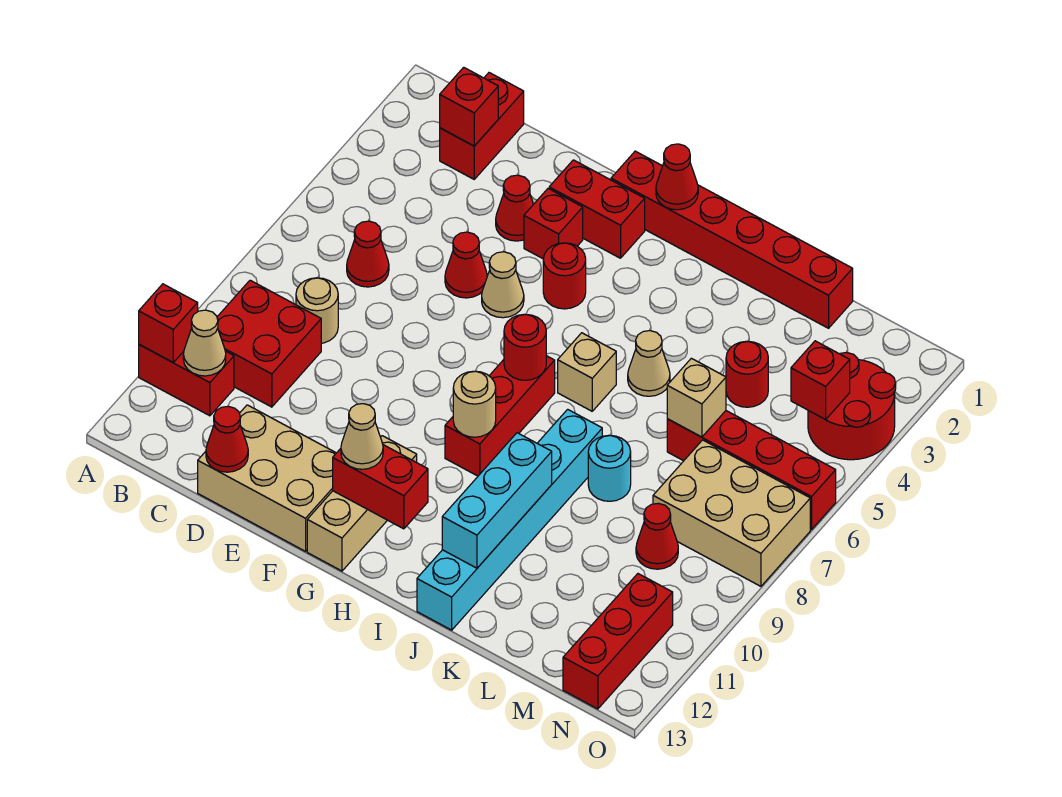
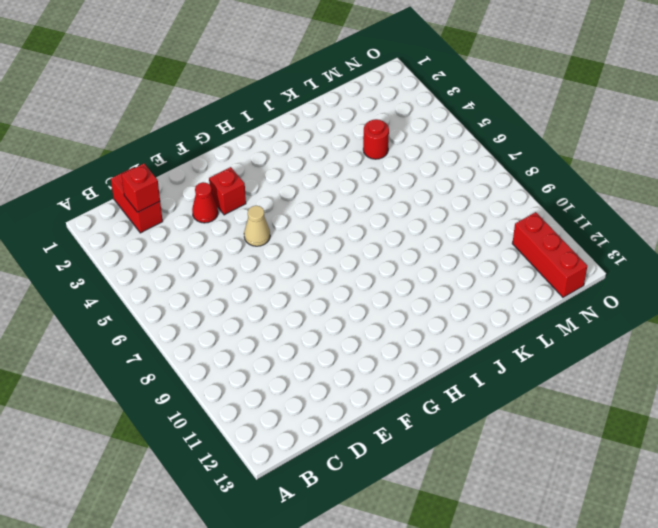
none -> red 1x2 brick [139,345,234,416]
none -> red 2x2 brick [217,280,321,407]
none -> red 1x1 cone [347,221,389,287]
none -> tan 1x1 round brick [296,278,338,343]

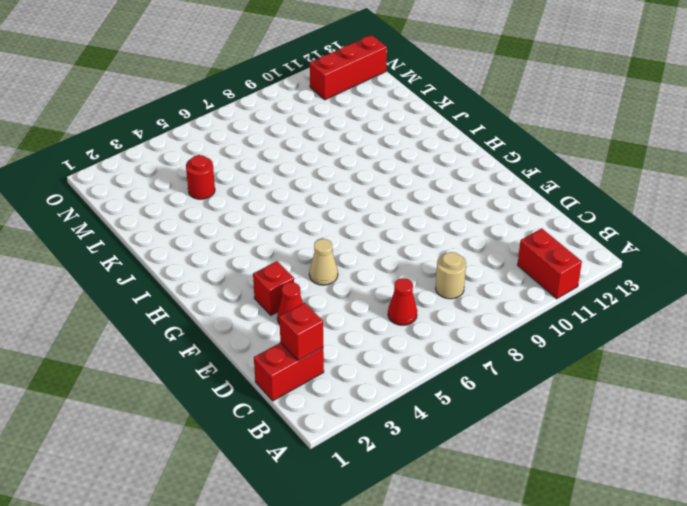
none -> red 2x2 brick [217,280,321,407]
none -> tan 2x3 brick [198,405,336,551]
none -> red 1x1 cone [445,232,487,298]
none -> red 1x2 brick [549,160,645,258]

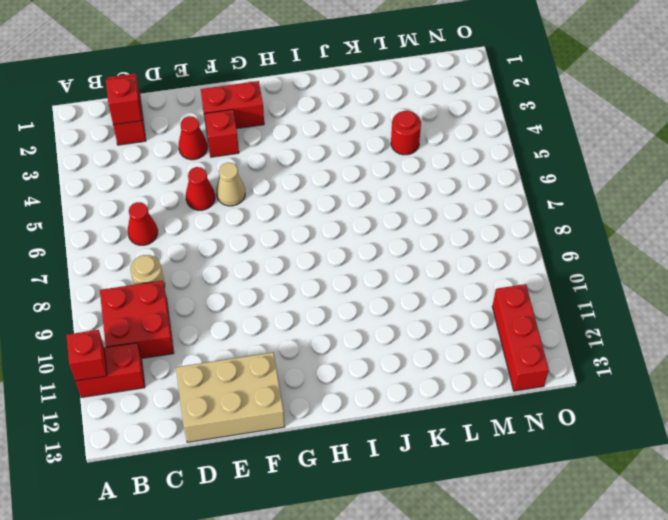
none -> red 1x6 brick [611,151,853,328]
none -> red 1x1 round brick [543,243,586,309]
none -> tan 1x3 brick [307,436,417,571]
none -> red 1x3 brick [445,356,555,476]

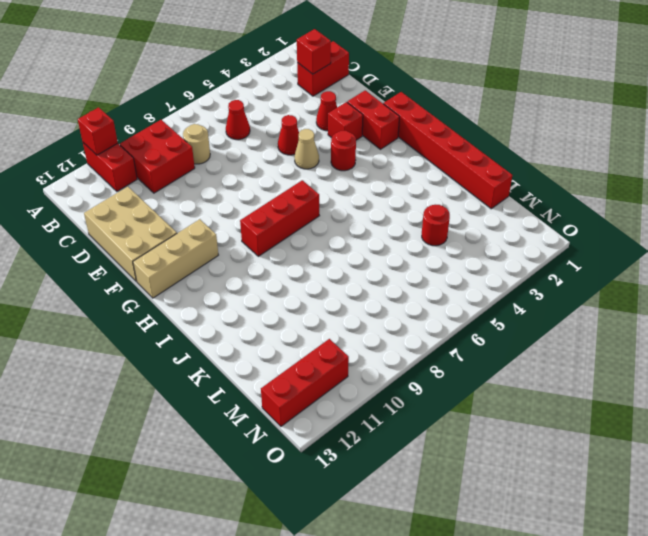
none -> tan 1x1 brick [558,333,616,411]
none -> tan 1x1 cone [628,331,670,396]
none -> cyan 1x6 brick [417,409,602,630]
none -> cyan 1x1 round brick [588,435,631,501]

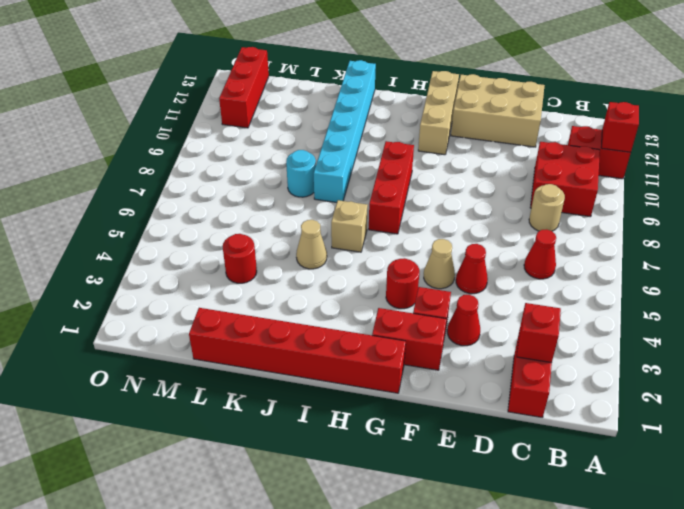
none -> red 1x4 brick [667,411,836,530]
none -> tan 2x3 brick [653,440,810,586]
none -> red 1x1 cone [636,503,678,569]
none -> red 2x2 round brick [808,352,896,460]

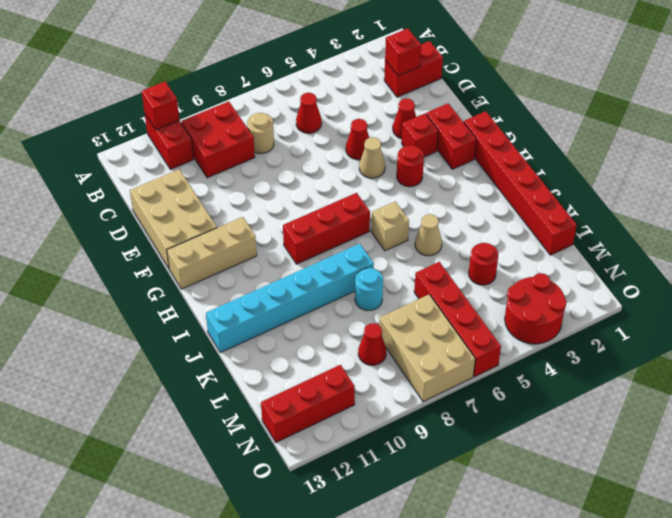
none -> tan 1x1 cone [183,310,226,376]
none -> red 1x1 cone [206,406,248,472]
none -> red 1x2 brick [333,445,428,529]
none -> red 1x1 cone [656,144,698,210]

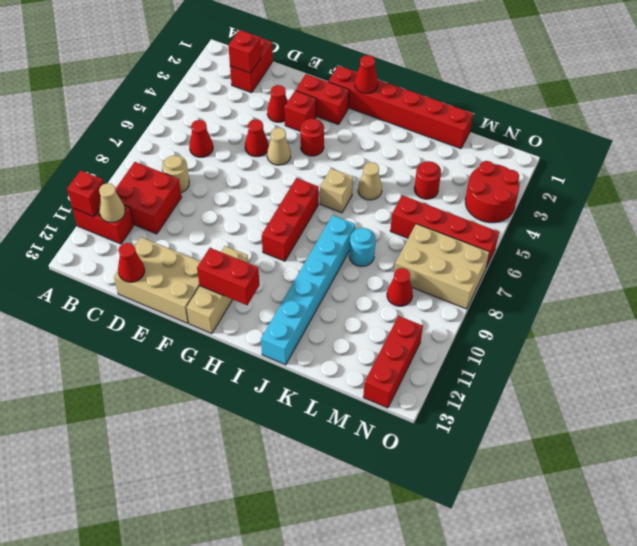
none -> red 1x1 round brick [504,314,546,380]
none -> tan 1x1 round brick [453,371,496,437]
none -> cyan 1x3 brick [442,433,552,568]
none -> tan 1x1 brick [667,358,726,437]

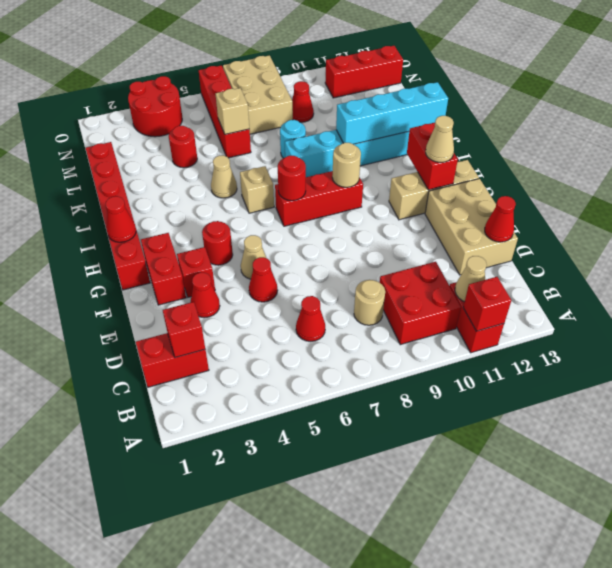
cyan 1x4 brick [336,82,448,144] -> cyan 1x3 brick [442,433,552,568]
none -> red 1x1 brick [791,341,850,420]

